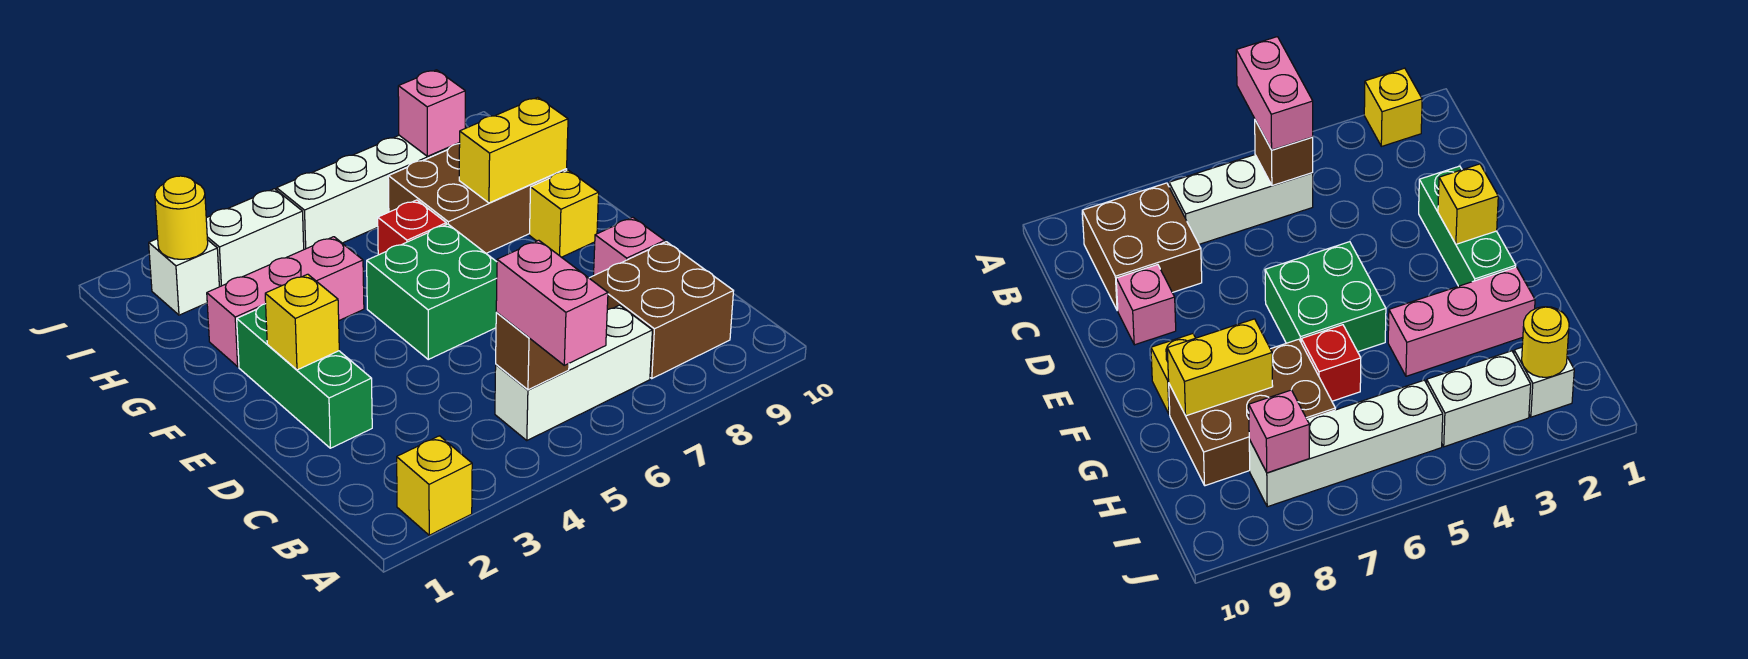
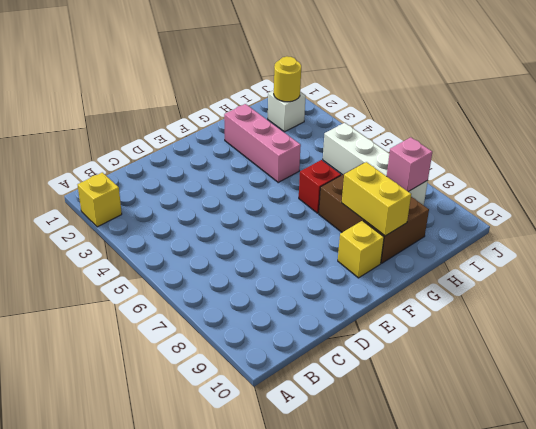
none -> white 1x3 brick [495,305,652,440]
none -> brown 2x2 brick [589,242,733,379]
none -> green 1x3 brick [237,304,372,448]

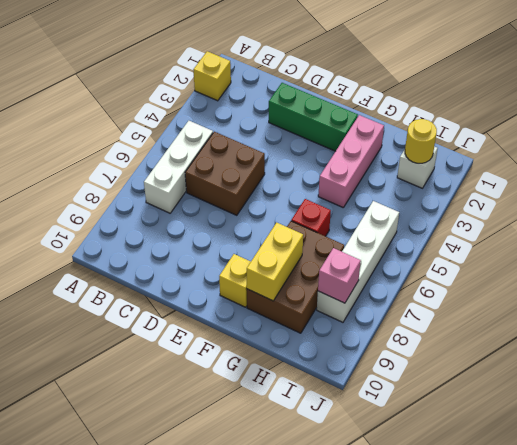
brown 2x2 brick [185,132,265,215] -> brown 2x2 brick moved to [589,242,733,379]
none -> pink 1x1 brick [594,217,665,275]
none -> green 2x2 brick [367,224,497,359]
none -> white 1x2 brick [206,189,304,287]

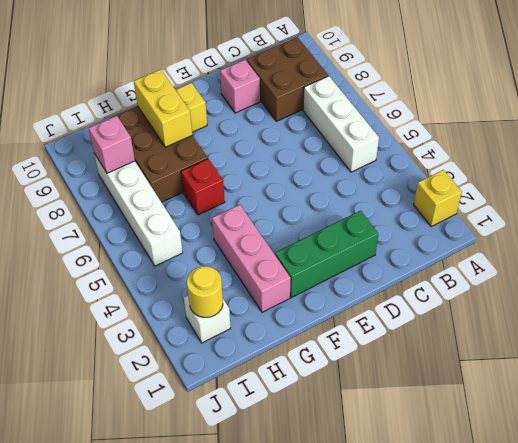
none -> green 2x2 brick [367,224,497,359]
none -> white 1x2 brick [206,189,304,287]
none -> brown 1x1 brick [496,313,569,390]

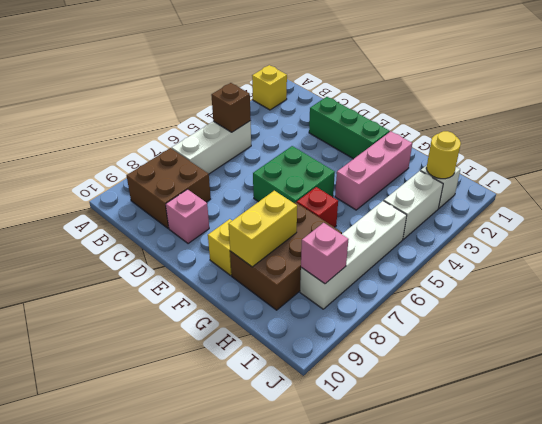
none -> yellow 1x1 brick [265,274,339,370]
none -> pink 1x2 brick [496,240,608,365]

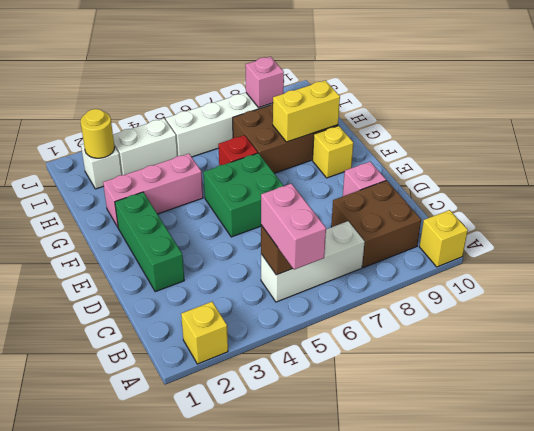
yellow 1x1 brick [419,210,468,267] -> yellow 1x1 brick moved to [265,274,339,370]

